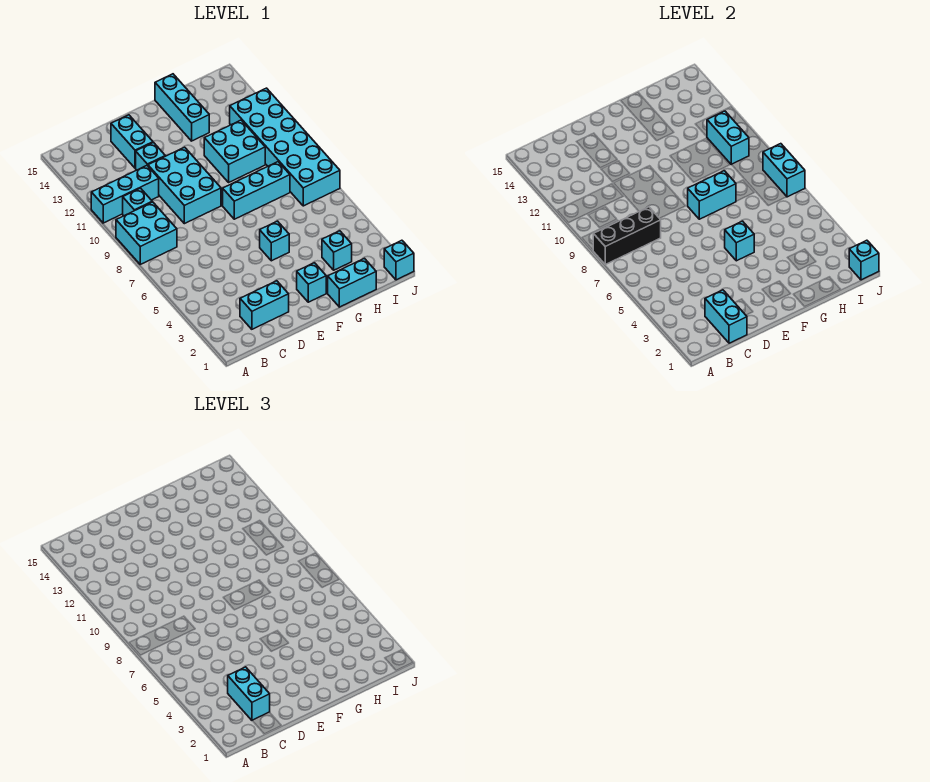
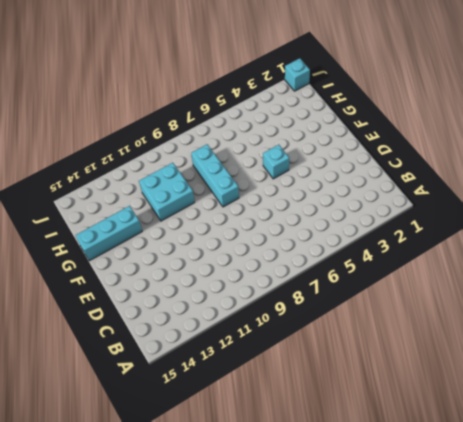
none -> cyan 2x2 brick [116,202,177,264]
none -> cyan 1x3 brick [91,166,159,223]
none -> cyan 1x1 brick [123,188,152,216]

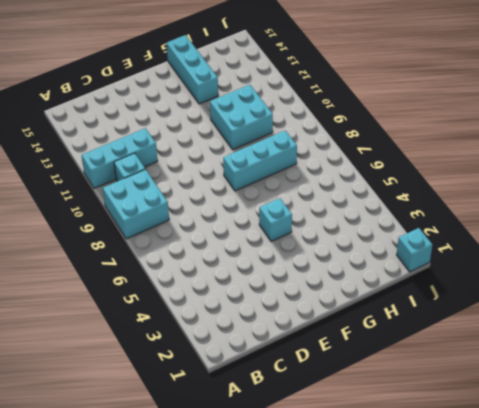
none -> cyan 1x2 brick [240,281,289,329]
none -> cyan 2x3 brick [148,147,221,224]
none -> cyan 1x1 brick [136,143,165,170]

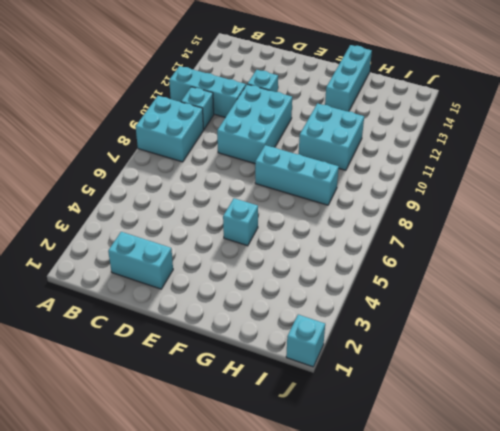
none -> cyan 1x2 brick [111,115,153,168]
none -> cyan 1x1 brick [297,263,326,302]
none -> cyan 1x2 brick [328,258,376,307]

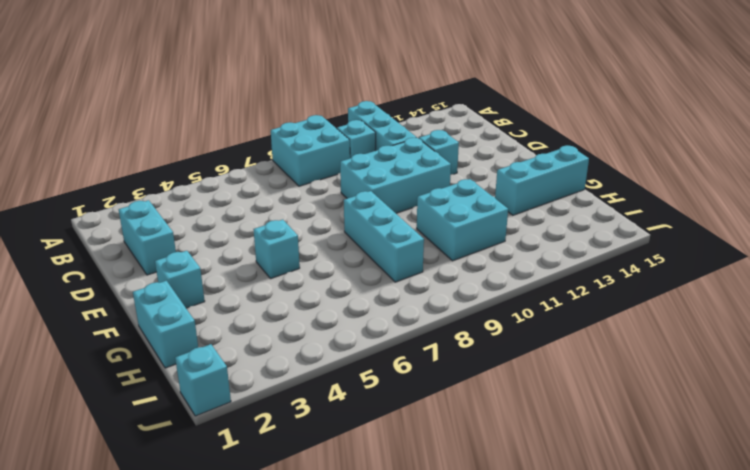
none -> cyan 1x2 brick [111,115,153,168]
none -> cyan 1x1 brick [322,231,352,270]
none -> cyan 2x6 brick [230,88,340,206]

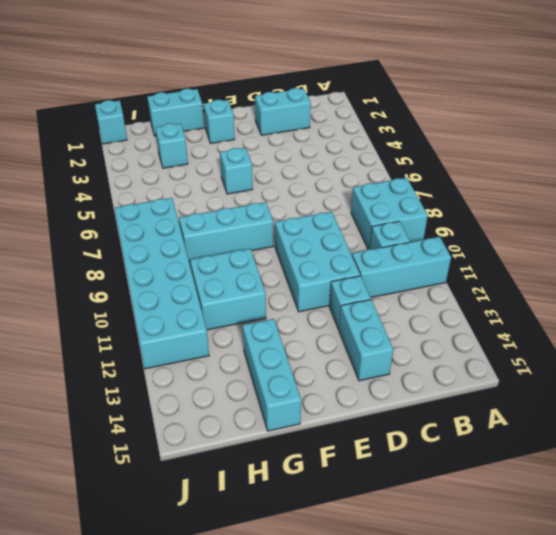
none -> black 1x3 brick [593,207,661,264]
none -> cyan 1x2 brick [705,290,747,343]
none -> cyan 1x1 brick [725,221,754,261]

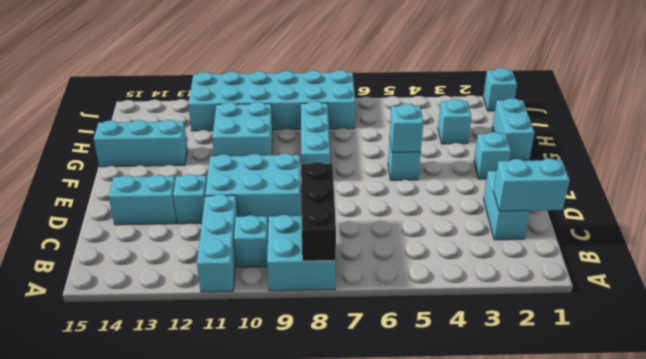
none -> cyan 1x2 brick [688,171,736,219]
none -> cyan 1x2 brick [707,111,749,164]
none -> cyan 1x1 brick [849,240,879,280]

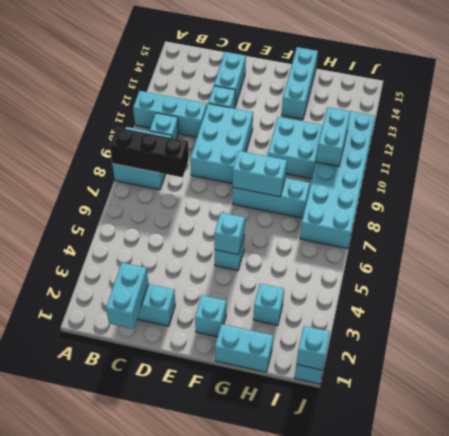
none -> cyan 1x2 brick [763,144,805,197]
none -> cyan 1x2 brick [228,667,270,720]

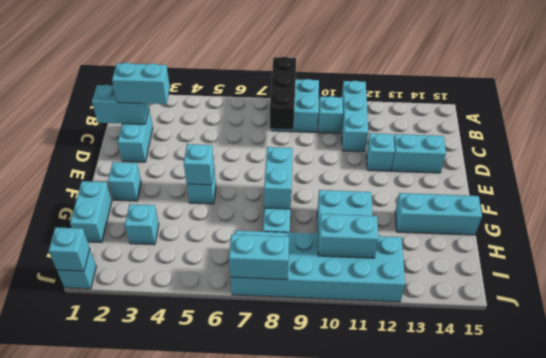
none -> cyan 2x3 brick [148,147,221,224]

